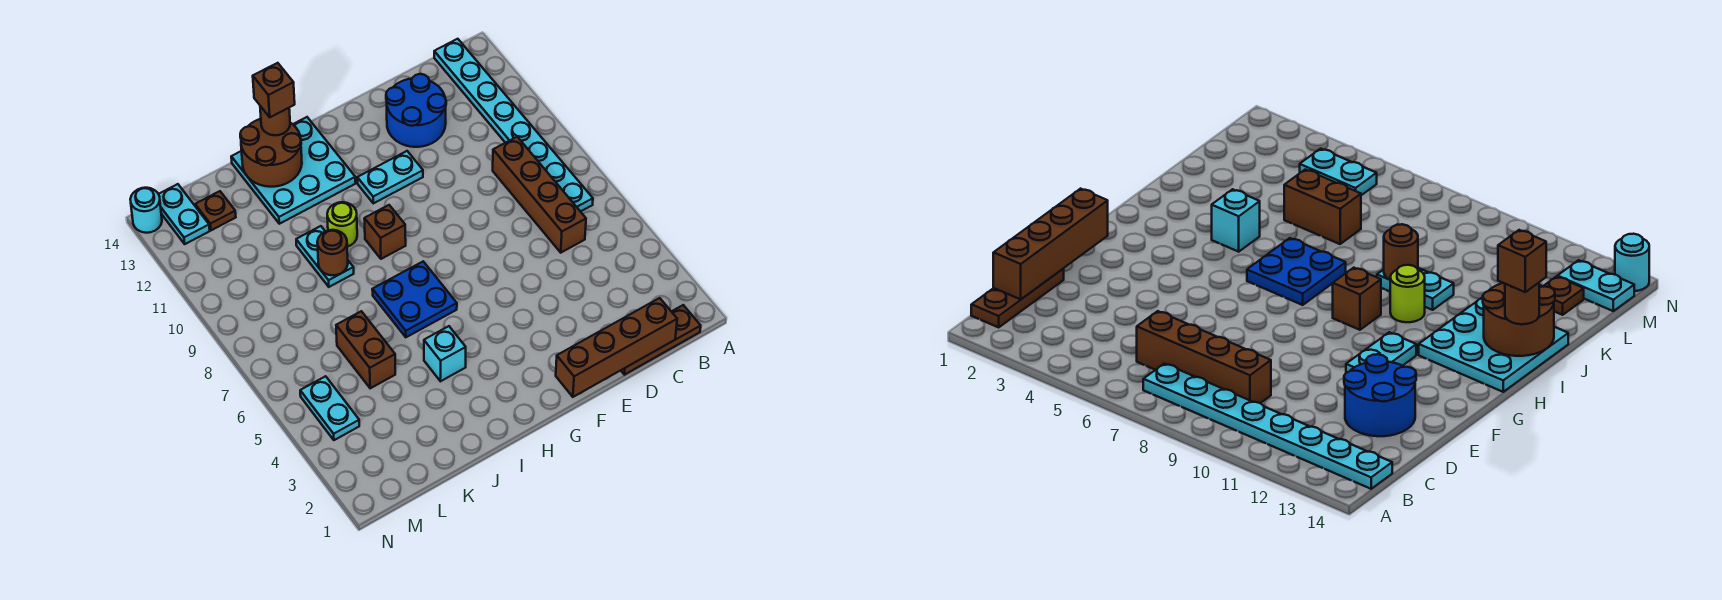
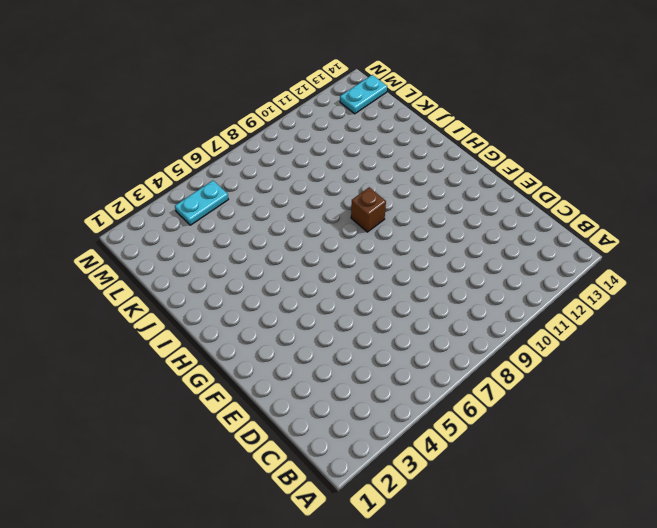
none -> brown 1x3 plate [621,305,701,375]
none -> cyan 1x8 plate [434,39,593,212]
none -> brown 1x4 brick [493,137,586,253]

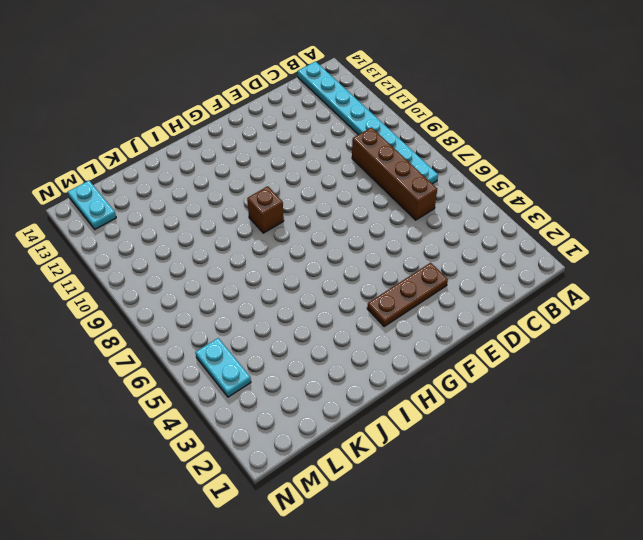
brown 1x3 plate [367,263,448,327] -> brown 1x3 plate moved to [621,305,701,375]
none -> blue 2x2 round brick [386,74,446,147]
none -> cyan 1x2 plate [357,151,423,203]
none -> blue 2x2 plate [372,262,457,337]

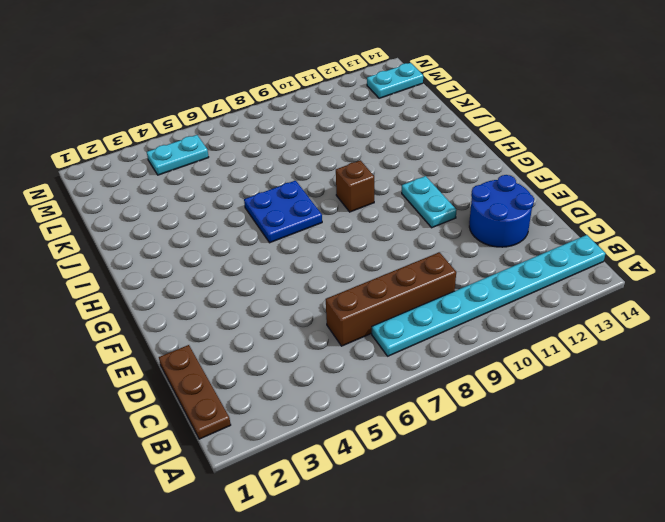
none -> cyan 3x3 plate [231,117,356,224]
none -> cyan 1x1 brick [424,326,466,381]
none -> lime 1x1 round brick [327,202,357,247]

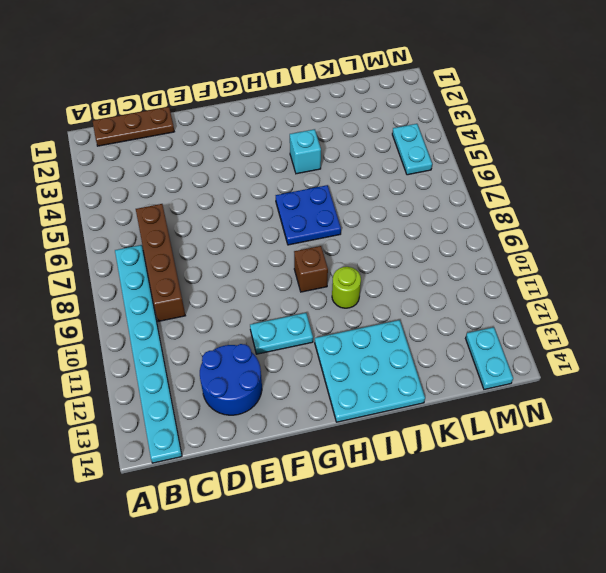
none -> cyan 1x2 plate [296,226,354,287]
none -> brown 1x2 brick [336,311,395,388]
none -> brown 1x1 plate [195,191,236,230]

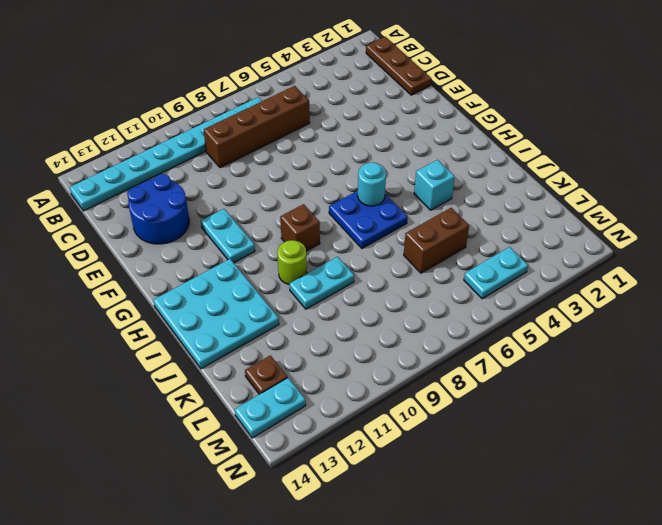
cyan 1x1 round brick [358,162,386,206] -> cyan 1x1 round brick moved to [130,188,162,233]
none -> brown 1x4 brick [556,298,677,397]
none -> brown 2x2 round brick [240,119,302,187]
none -> brown 1x1 round brick [317,230,348,275]

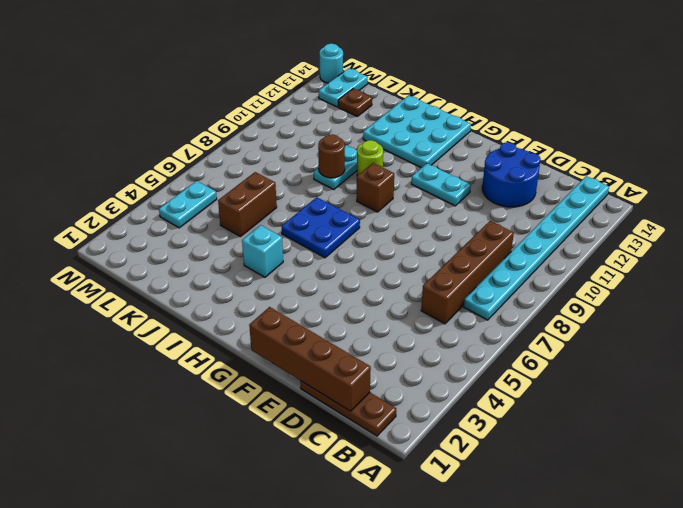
none -> brown 2x2 round brick [240,119,302,187]
none -> brown 1x1 round brick [260,106,290,135]
none -> brown 1x1 brick [253,63,295,117]

